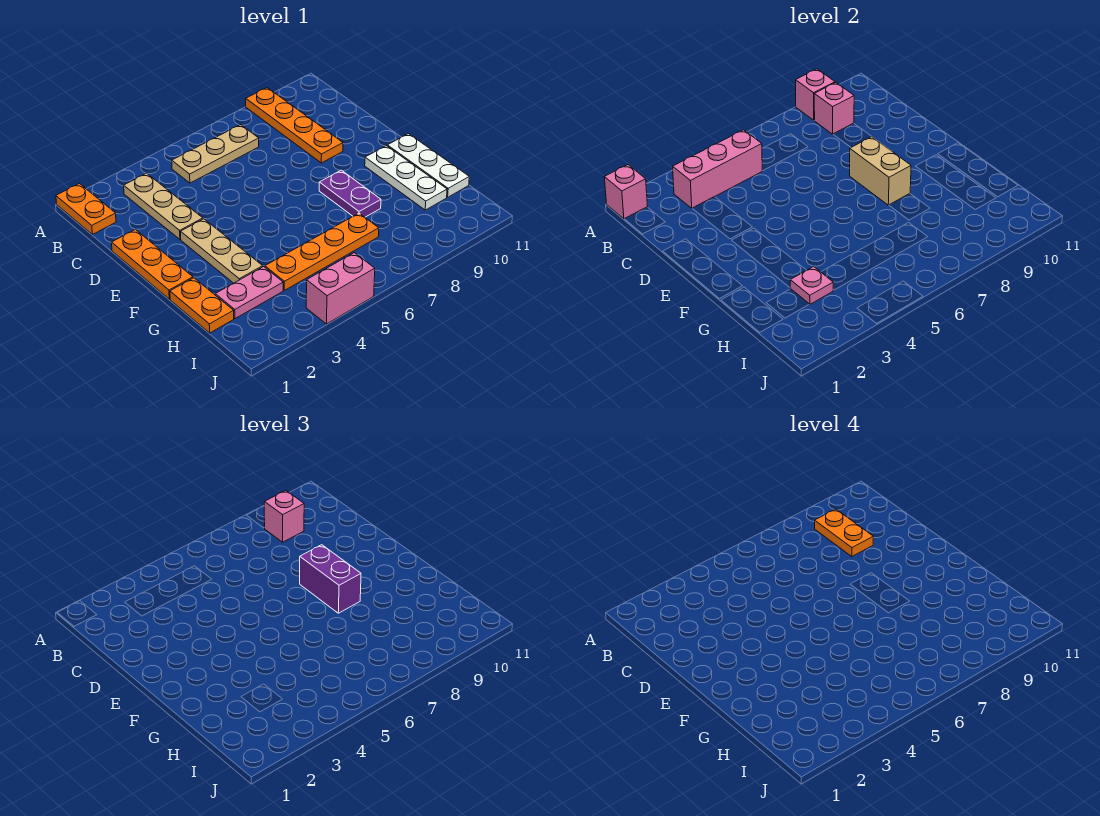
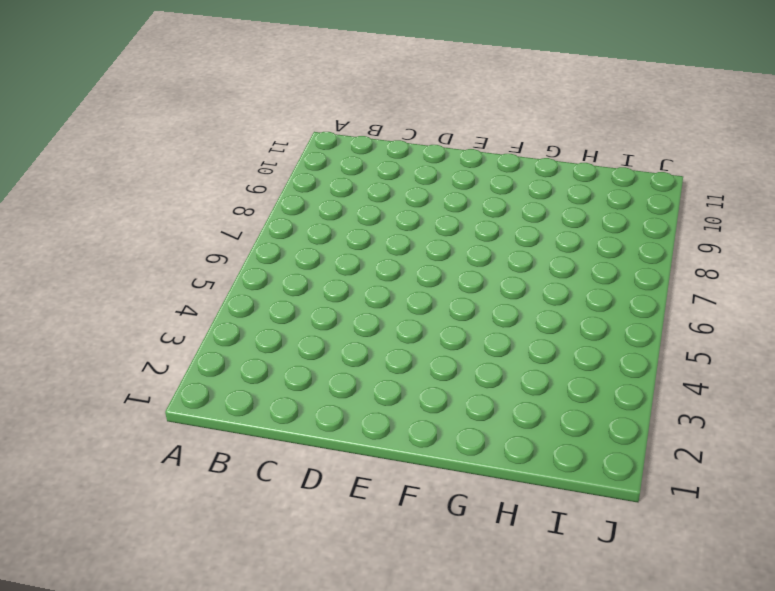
none -> orange 1x2 plate [56,184,116,234]
none -> orange 1x4 plate [246,88,343,163]
none -> tan 1x3 plate [124,173,203,239]

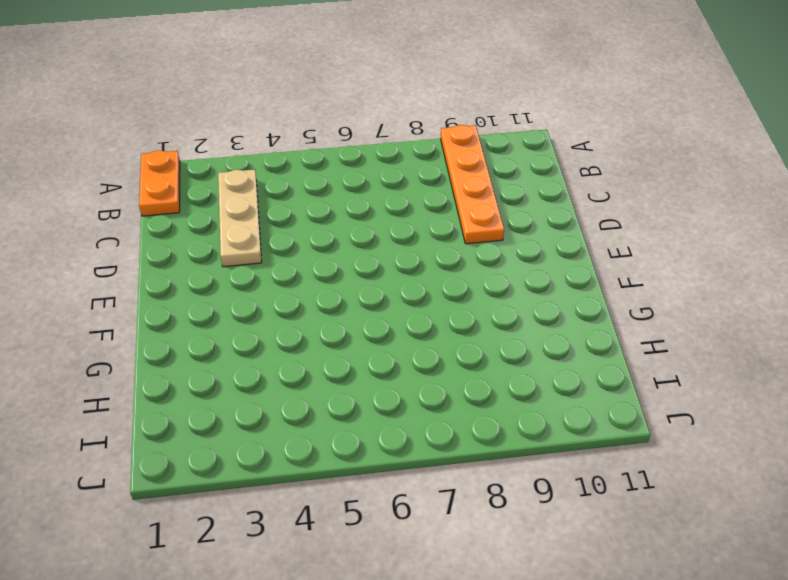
none -> tan 1x3 plate [172,125,259,183]
none -> orange 1x3 plate [112,230,193,299]
none -> tan 1x3 plate [181,219,263,283]

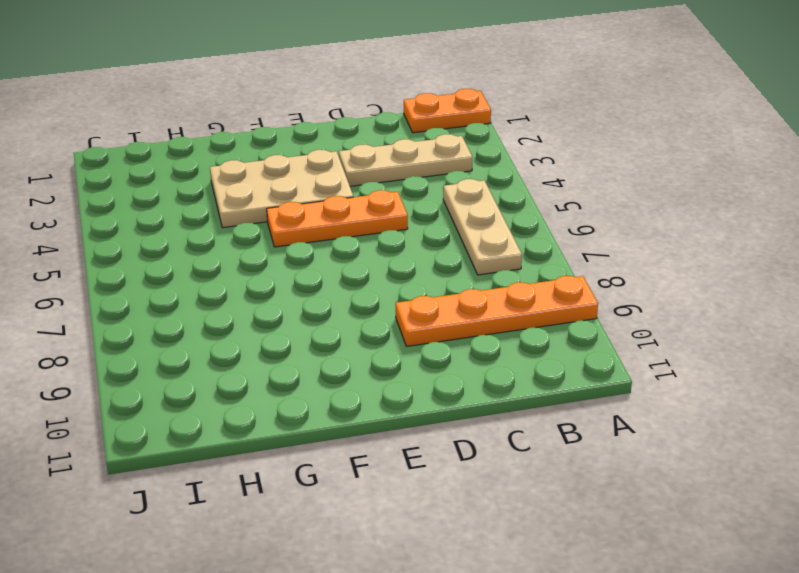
orange 1x3 plate [267,190,408,247] -> orange 1x3 plate moved to [112,230,193,299]
tan 2x3 plate [210,150,353,228] -> tan 1x3 plate [181,219,263,283]
none -> purple 1x2 plate [319,170,381,217]
none -> white 1x3 plate [365,146,447,210]
none -> white 1x3 plate [387,134,469,197]

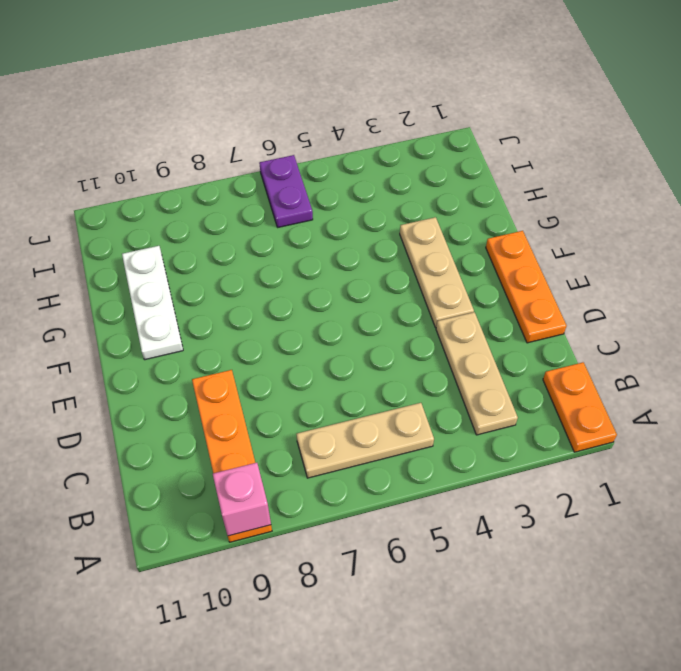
purple 1x2 plate [259,155,313,227] -> purple 1x2 plate moved to [319,170,381,217]
none -> white 1x3 plate [387,134,469,197]
none -> orange 1x2 plate [170,278,234,333]
none -> pink 1x2 plate [215,267,283,319]

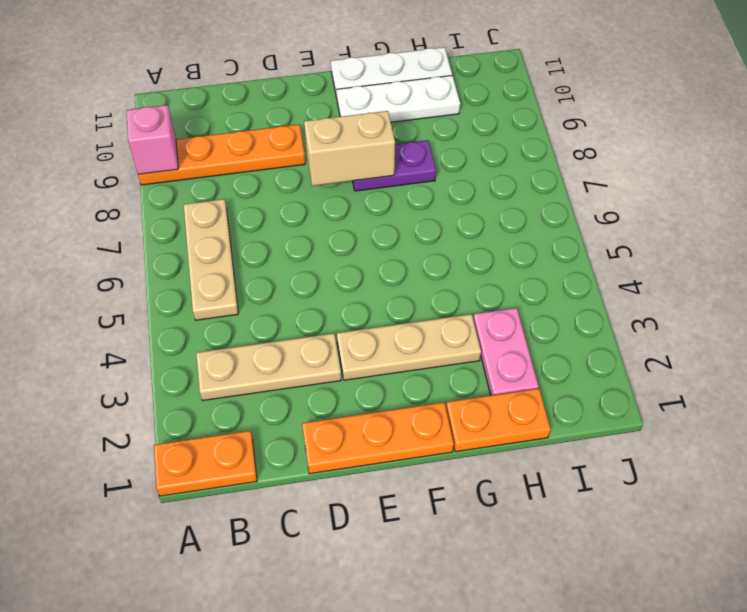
none -> orange 1x4 plate [265,213,379,290]
none -> pink 1x2 brick [306,253,375,324]
none -> pink 1x1 brick [604,165,648,219]

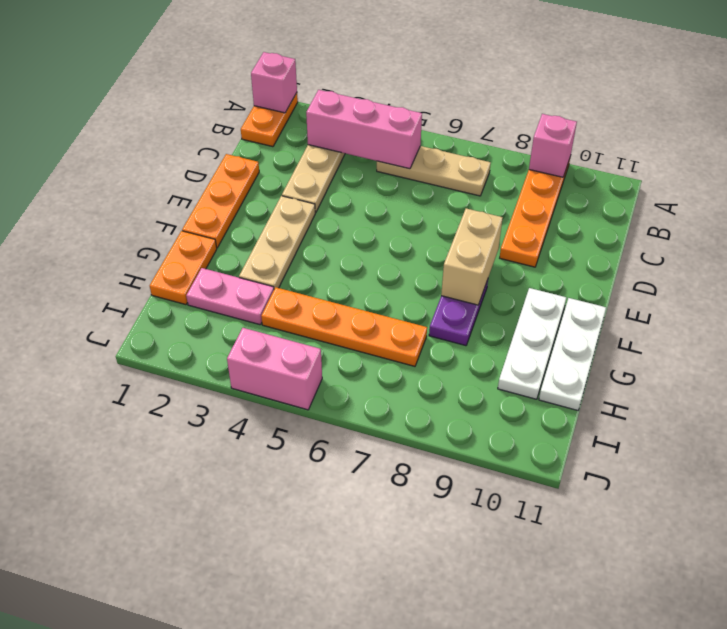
none -> pink 1x1 brick [814,83,854,134]
none -> pink 1x1 plate [790,267,833,304]
none -> pink 1x1 brick [264,491,304,542]

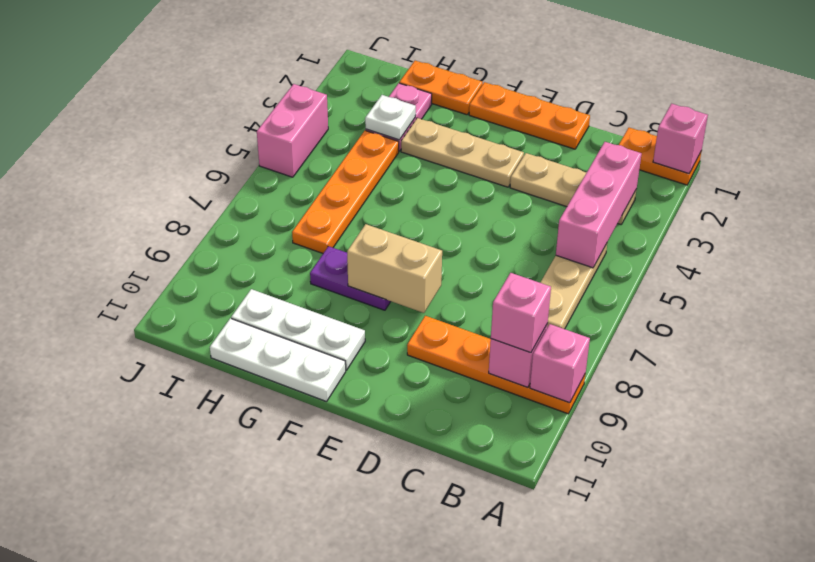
white 1x1 plate [365,95,416,140] -> pink 1x1 plate [790,267,833,304]
none -> purple 1x2 brick [300,545,361,613]
none -> orange 1x2 plate [815,509,873,556]

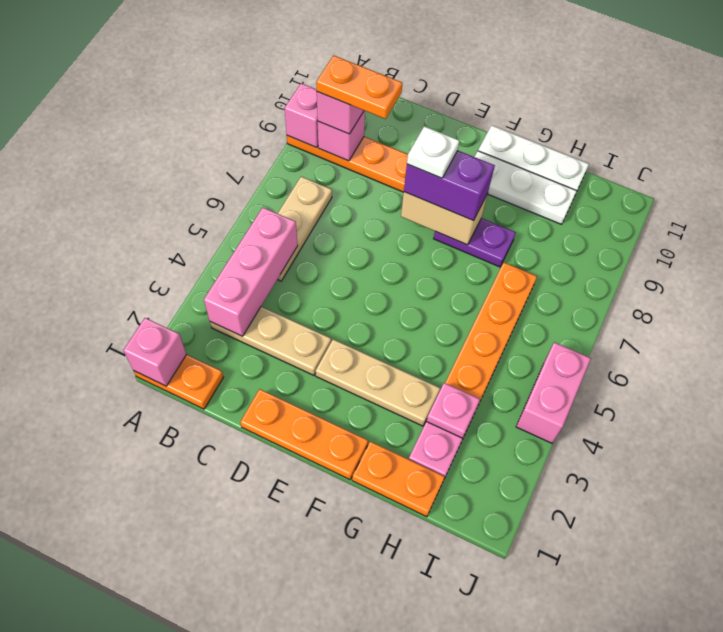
white 1x1 plate [407,126,459,178] -> none

